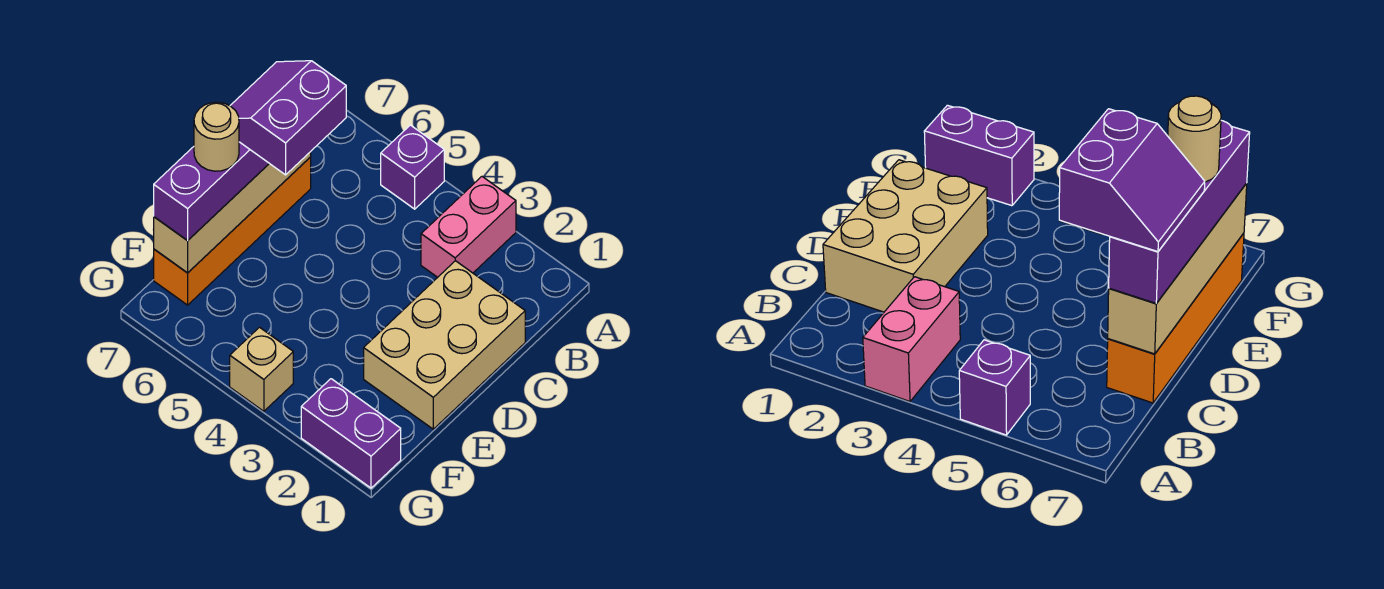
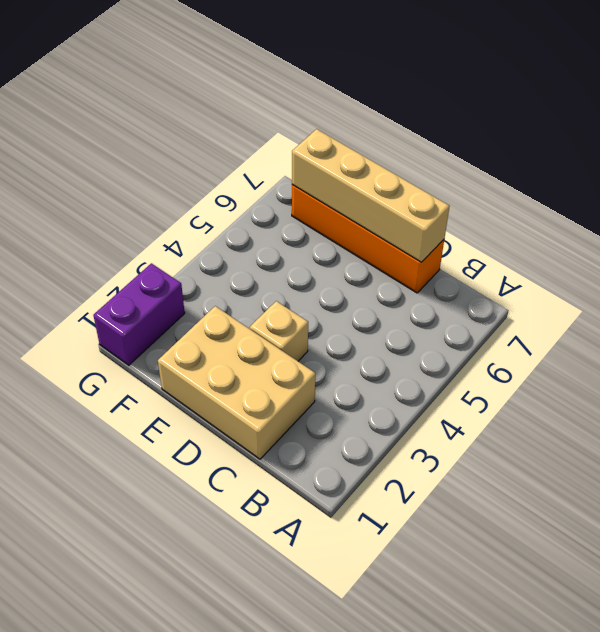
tan 1x1 brick [250,301,308,361] -> tan 1x1 brick moved to [230,327,293,411]
none -> pink 1x2 brick [421,177,516,277]
none -> purple 1x1 brick [381,125,444,209]

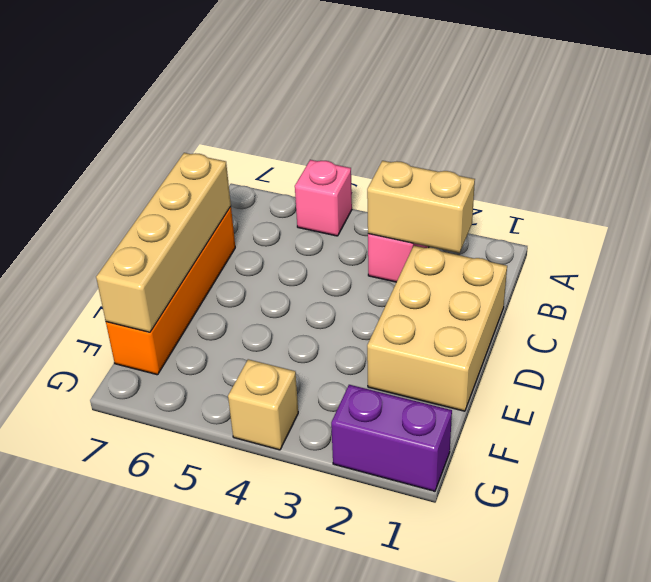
pink 1x1 brick [295,160,352,236] -> purple 1x1 brick [381,125,444,209]
tan 1x2 brick [367,161,475,253] -> none
none -> purple 1x4 brick [154,142,269,241]
none -> purple 2x2 slope [230,61,346,175]

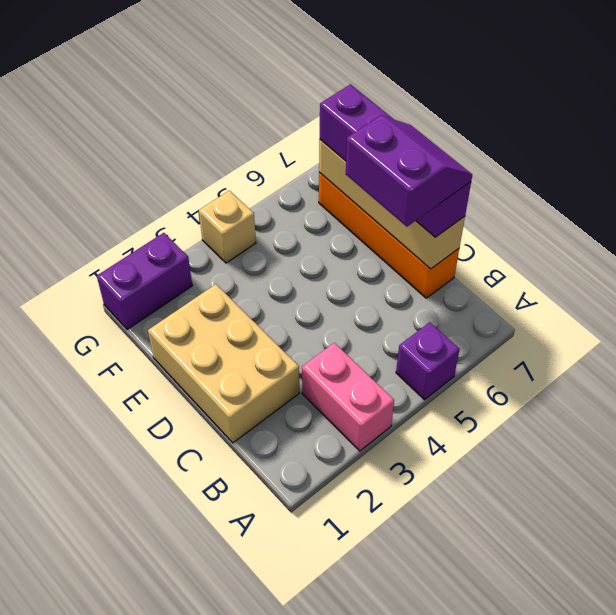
none -> tan 1x1 round brick [194,102,239,171]

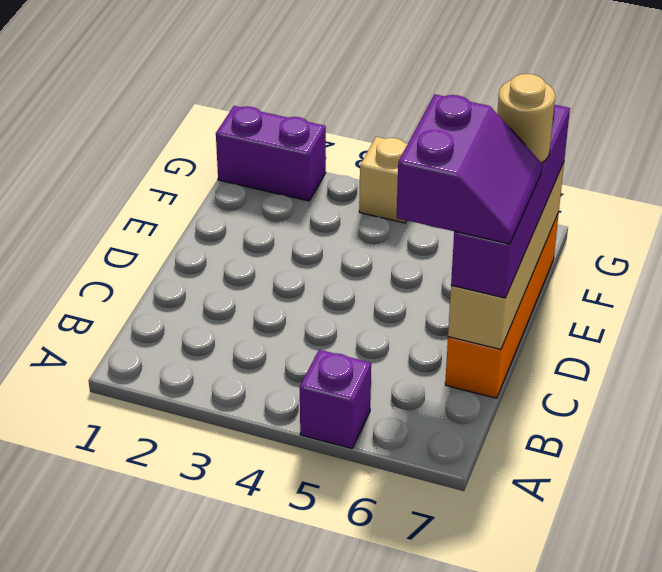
none -> pink 1x2 brick [421,177,516,277]
none -> tan 2x3 brick [364,261,525,429]

